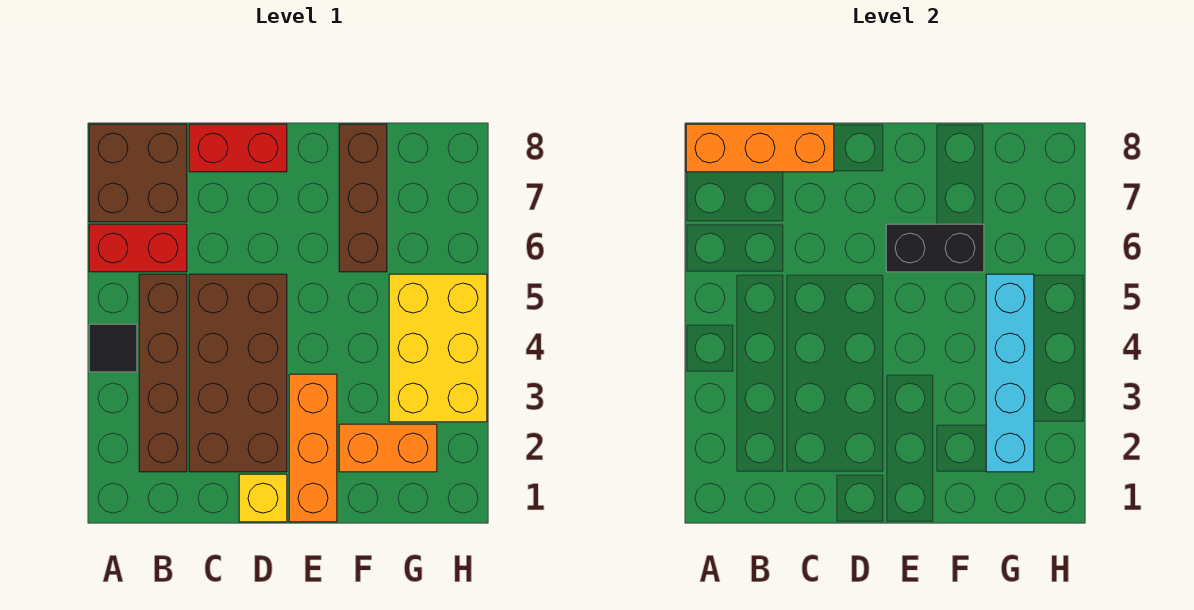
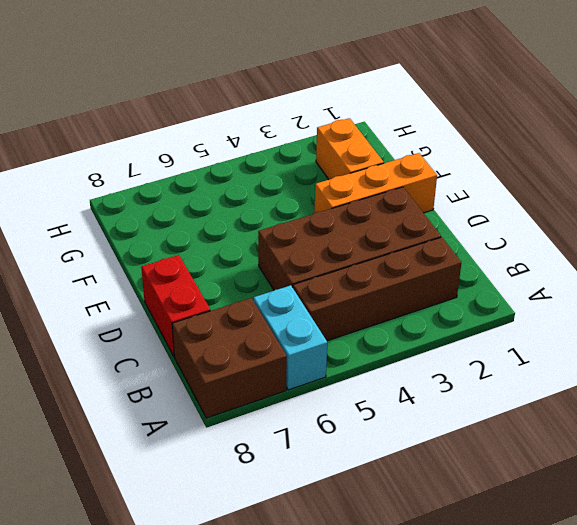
cyan 1x2 brick [253,285,327,390] -> red 1x2 brick [89,224,187,272]
none -> black 1x1 tile [89,324,137,372]
none -> yellow 1x1 brick [239,474,287,522]
none -> brown 1x3 brick [339,124,387,272]

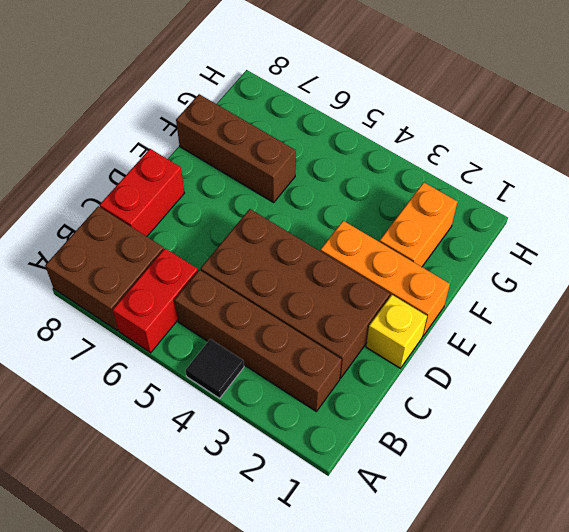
none -> yellow 2x3 brick [389,274,487,422]
none -> orange 1x3 brick [686,124,834,172]
none -> black 1x2 brick [886,224,984,272]

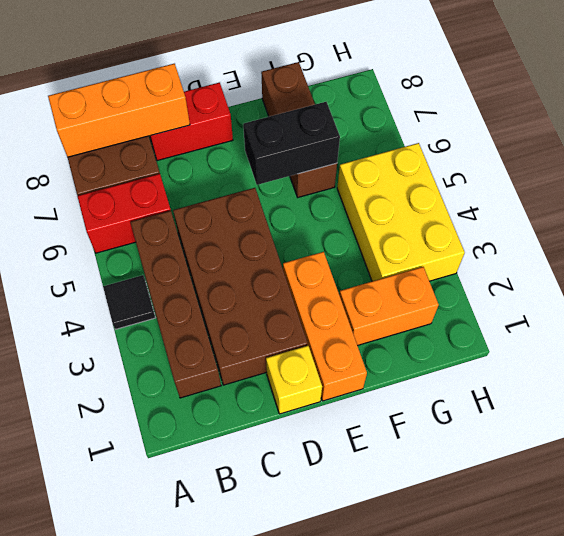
none -> cyan 1x4 brick [986,274,1034,472]

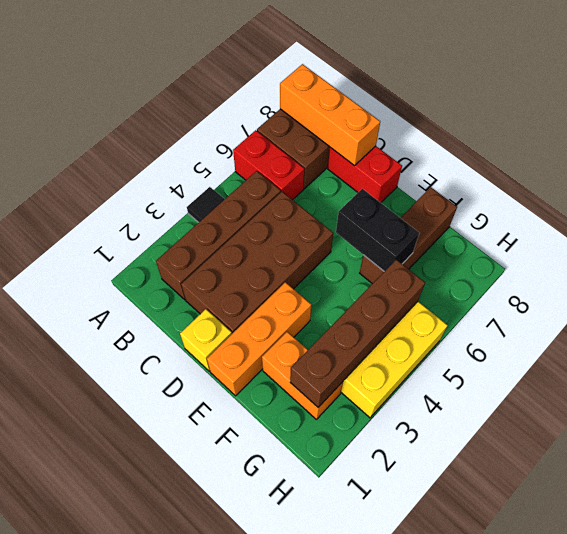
brown 1x4 brick [290,260,425,407] -> cyan 1x4 brick [986,274,1034,472]

